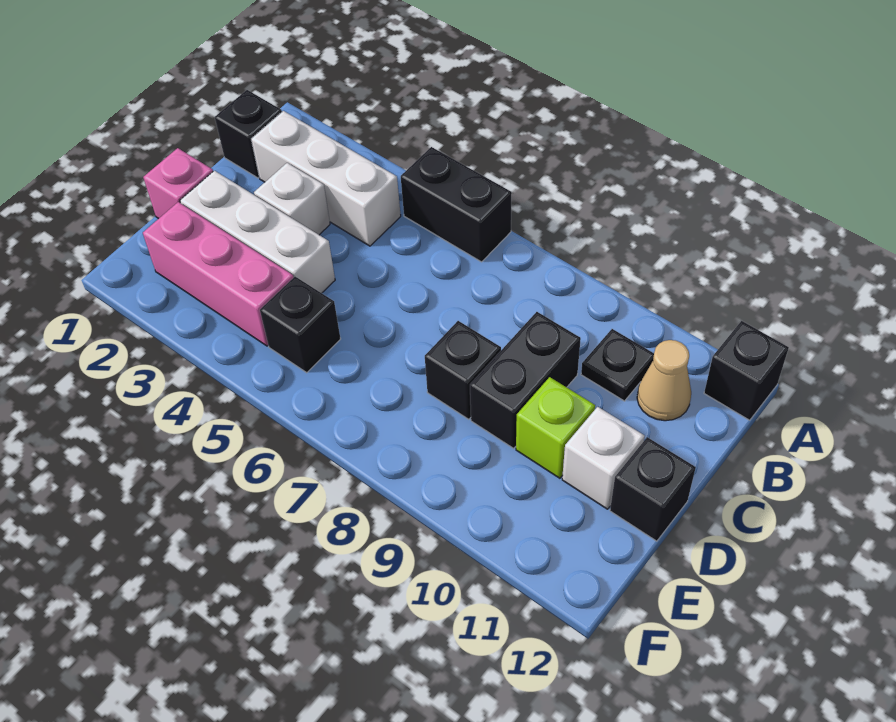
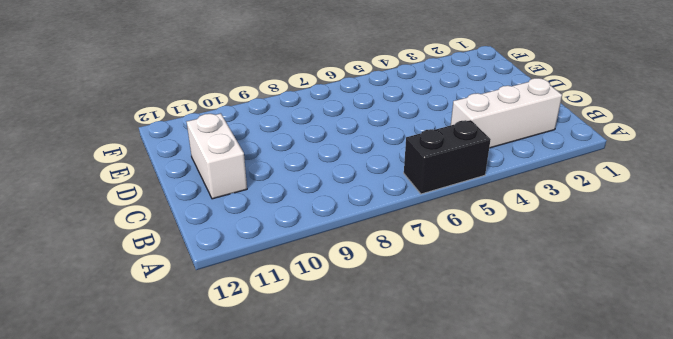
white 1x2 brick [187,113,247,199] -> white 1x1 brick [562,407,645,509]
none -> black 1x1 brick [704,321,789,420]
none -> black 1x1 brick [215,90,282,178]
none -> black 1x1 plate [581,329,654,401]

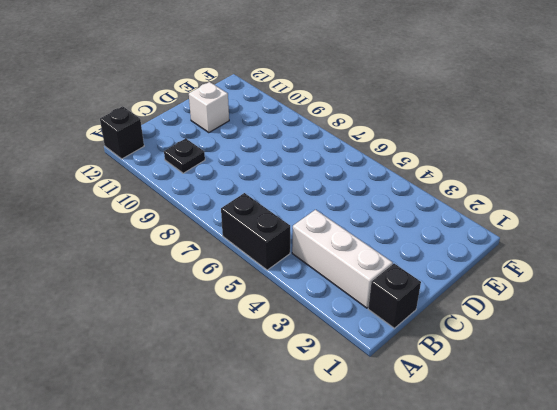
none -> tan 1x1 cone [637,340,691,421]
none -> white 1x1 brick [254,163,330,235]
none -> black 1x2 brick [470,312,581,448]

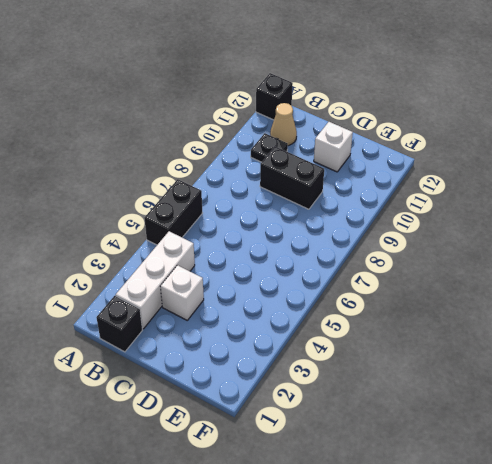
none -> pink 1x1 brick [143,148,213,219]
none -> white 1x3 brick [180,171,335,293]
none -> black 1x1 brick [425,321,501,419]

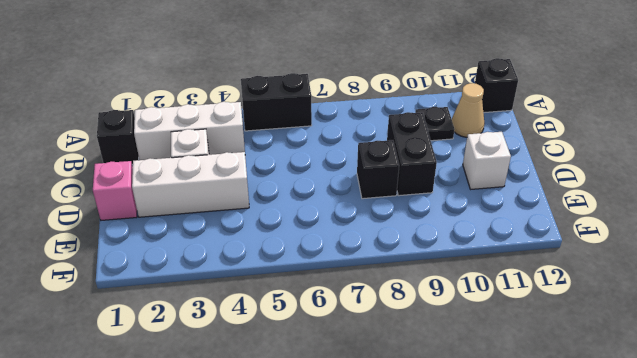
none -> lime 1x1 brick [516,377,595,478]
none -> black 1x1 brick [610,437,696,541]
none -> pink 1x3 brick [143,202,294,346]

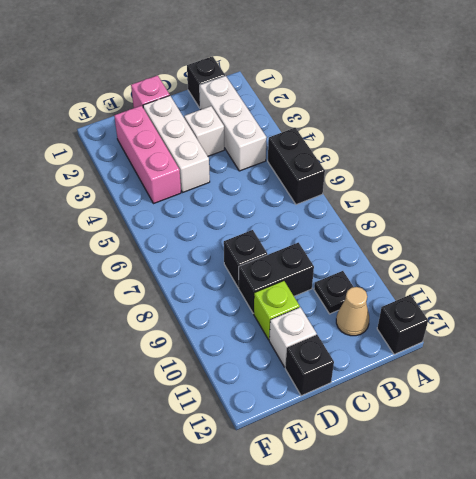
none -> black 1x1 brick [260,277,341,373]

